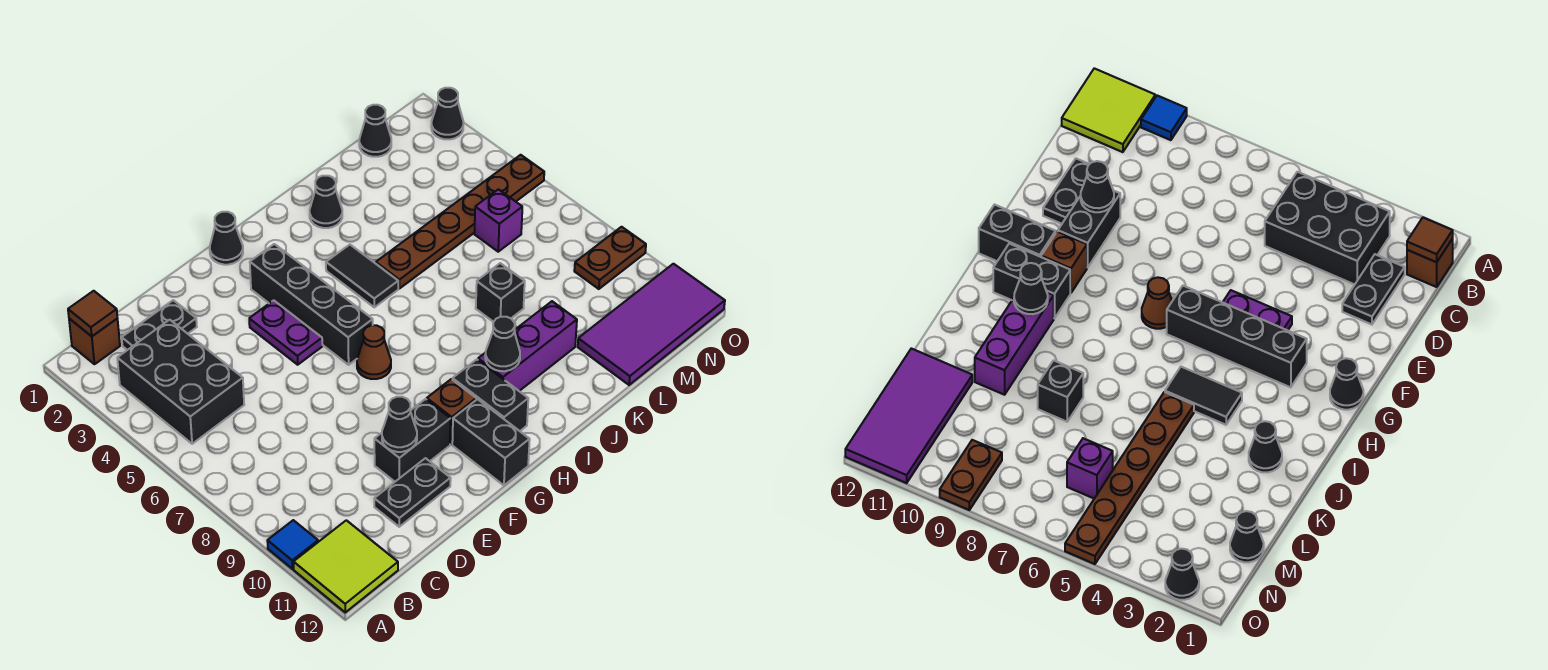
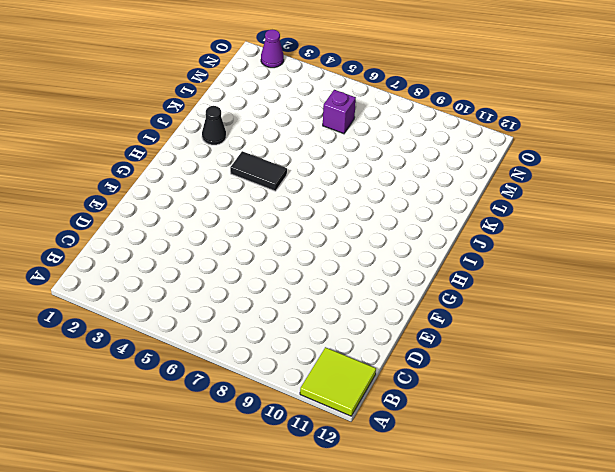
purple 1x1 cone [261,30,284,68] -> black 1x1 cone [431,88,463,139]
none -> blue 1x1 tile [267,520,318,569]
none -> brown 1x1 brick [69,318,120,364]
none -> black 2x3 brick [117,320,244,444]

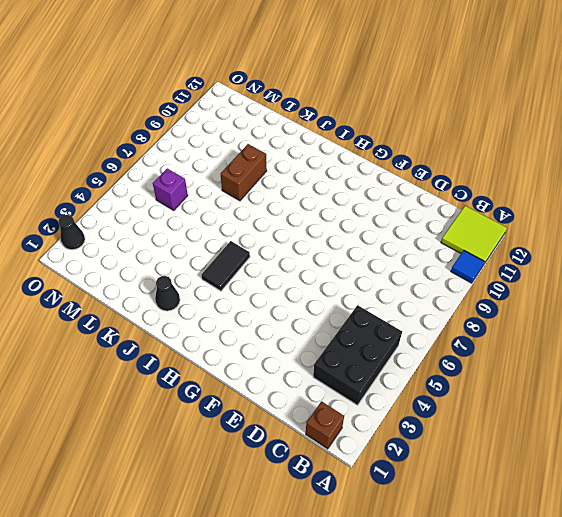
brown 1x2 brick [221,144,267,201] -> black 1x1 brick [476,263,525,322]
none -> black 1x2 plate [122,300,197,350]
none -> black 1x2 plate [374,458,451,527]
none -> black 1x2 brick [374,399,451,482]

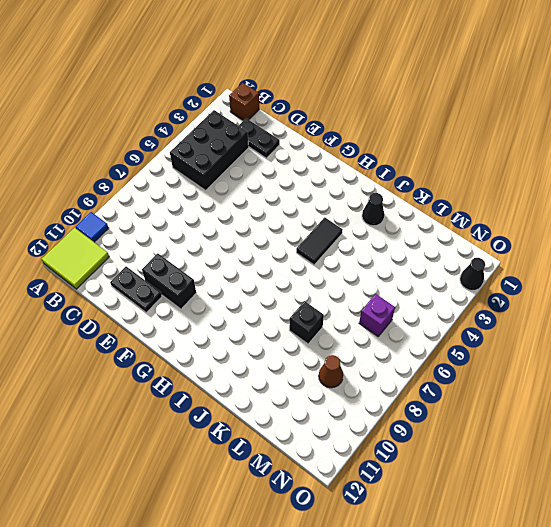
brown 1x1 cone [319,355,343,388] -> brown 1x1 cone moved to [357,325,391,379]
none -> purple 1x2 plate [249,300,322,365]
none -> black 1x1 cone [210,212,243,265]
none -> black 1x4 brick [250,244,373,365]

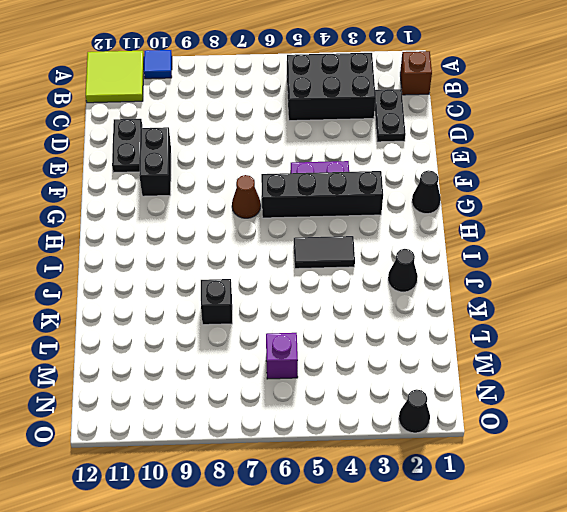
none -> brown 1x1 brick [427,379,476,444]
none -> black 1x2 brick [452,399,530,485]
none -> black 1x2 brick [452,359,528,431]

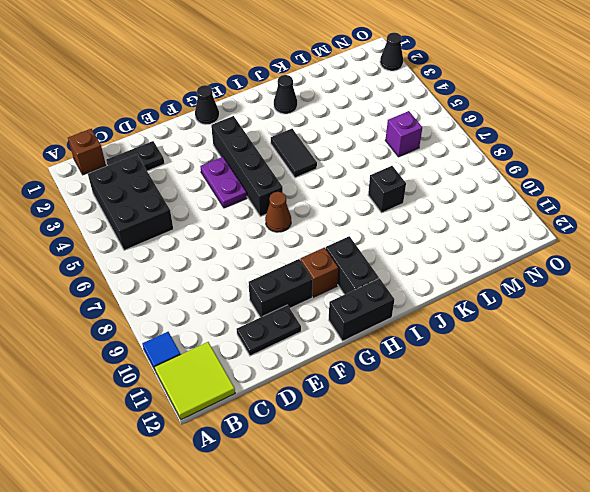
black 1x2 brick [329,278,395,341] -> black 1x2 brick turned to [452,399,530,485]
none -> purple 1x3 brick [478,301,577,391]
none -> brown 1x6 plate [376,155,544,289]
none -> purple 2x4 tile [578,264,725,385]

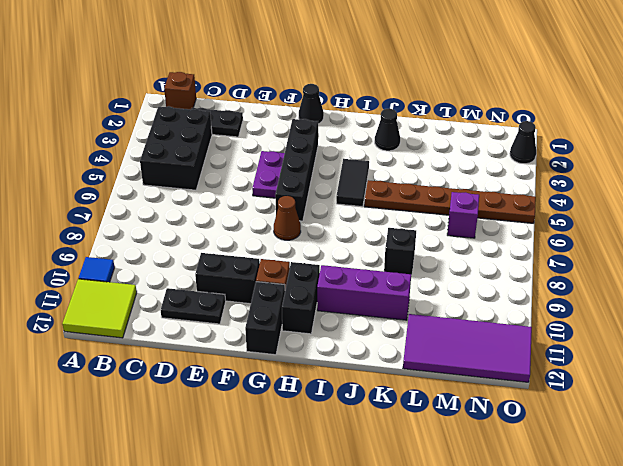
none -> black 1x1 cone [359,105,391,157]
none -> brown 1x2 plate [574,227,646,289]
none -> brown 1x1 tile [68,291,117,336]

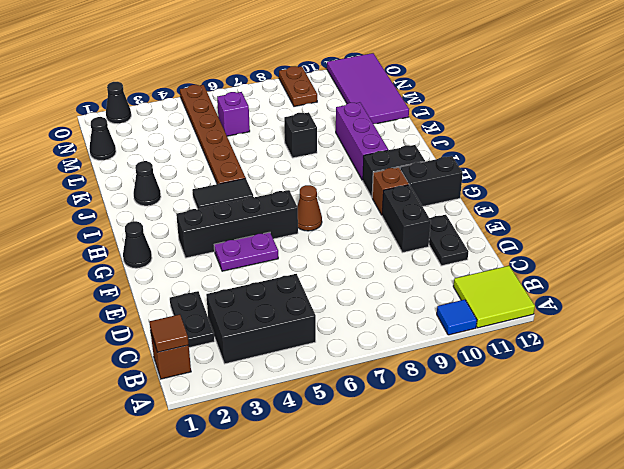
none -> black 1x1 cone [382,397,417,452]
none -> black 1x1 cone [485,317,520,371]

